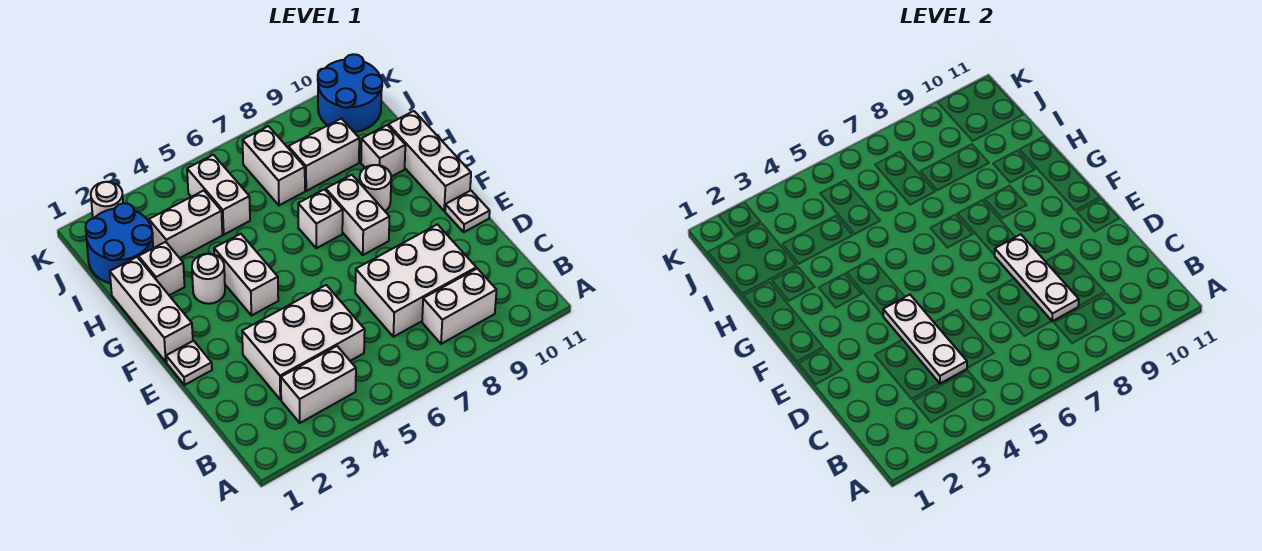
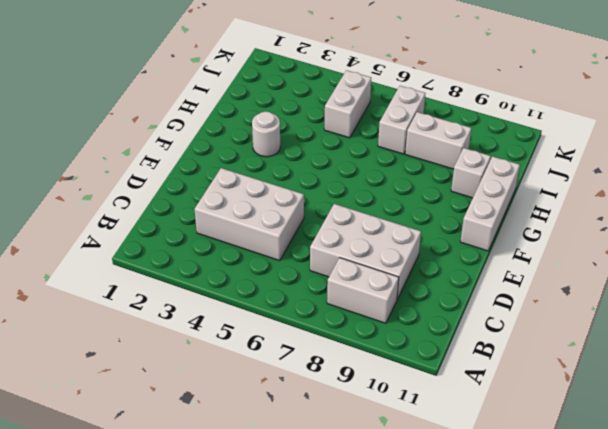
none -> white 1x2 brick [281,346,356,423]
none -> white 1x1 plate [166,341,212,385]
none -> white 1x1 plate [445,191,490,232]

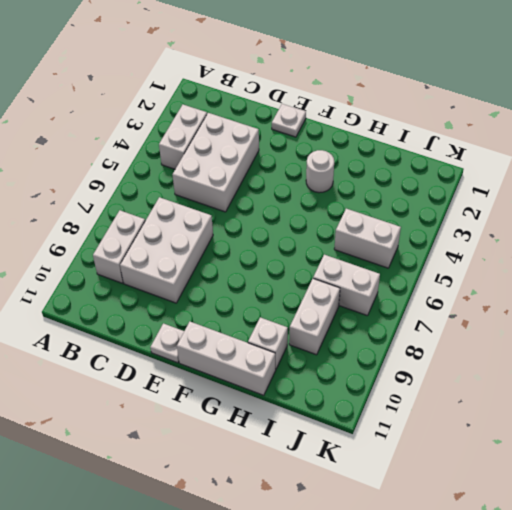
none -> white 1x3 brick [110,257,193,362]
none -> white 1x2 brick [214,234,278,316]
none -> white 1x2 brick [326,175,389,255]

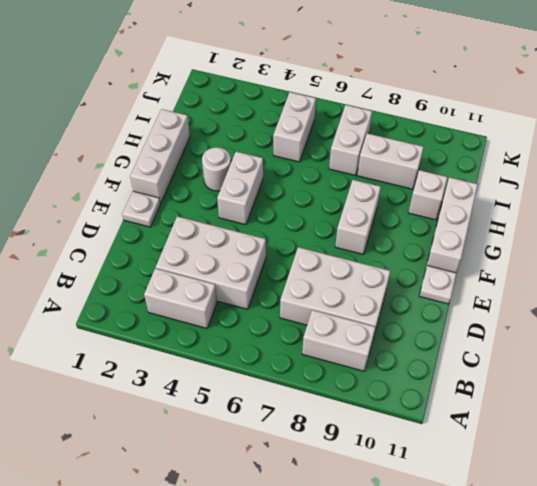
none -> white 1x1 brick [298,189,343,248]
none -> white 1x1 round brick [359,165,391,211]
none -> white 1x1 brick [139,242,185,295]

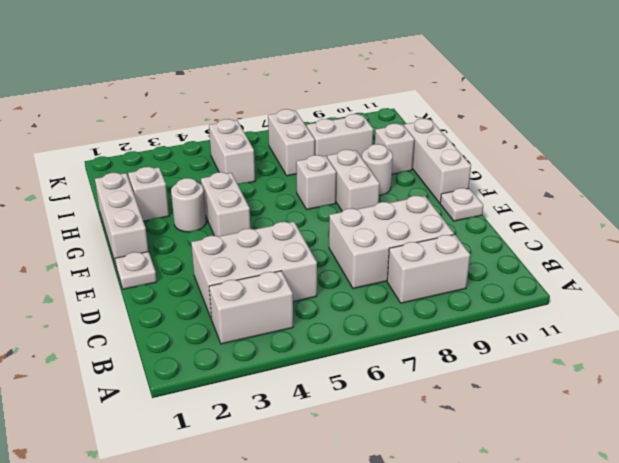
none -> blue 2x2 round brick [85,203,153,283]
none -> white 1x2 brick [149,191,222,258]
none -> blue 2x2 round brick [318,54,382,132]

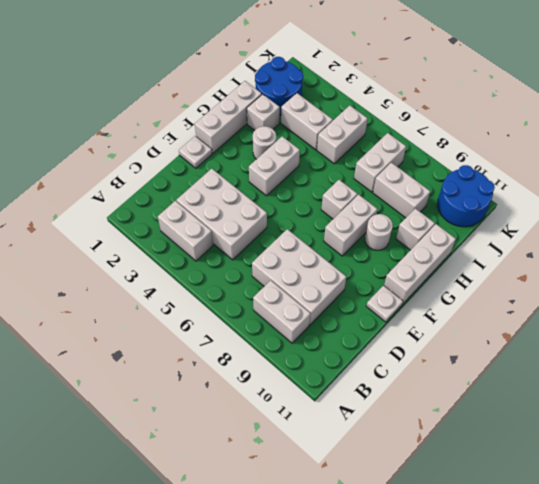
none -> white 1x1 round brick [91,182,123,219]
none -> white 1x3 plate [883,295,967,384]
none -> white 1x3 plate [995,234,1079,321]

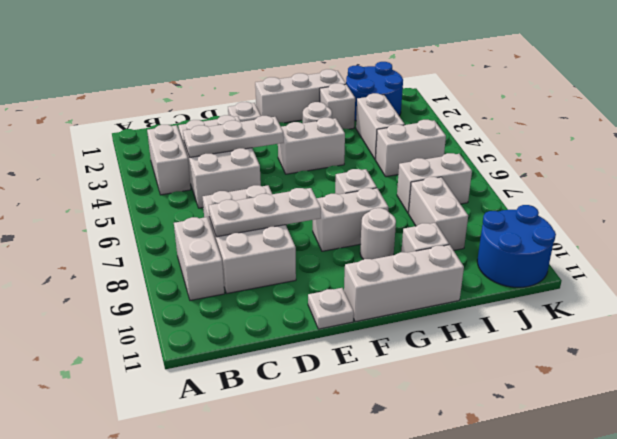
none -> white 1x1 round brick [91,182,123,219]

